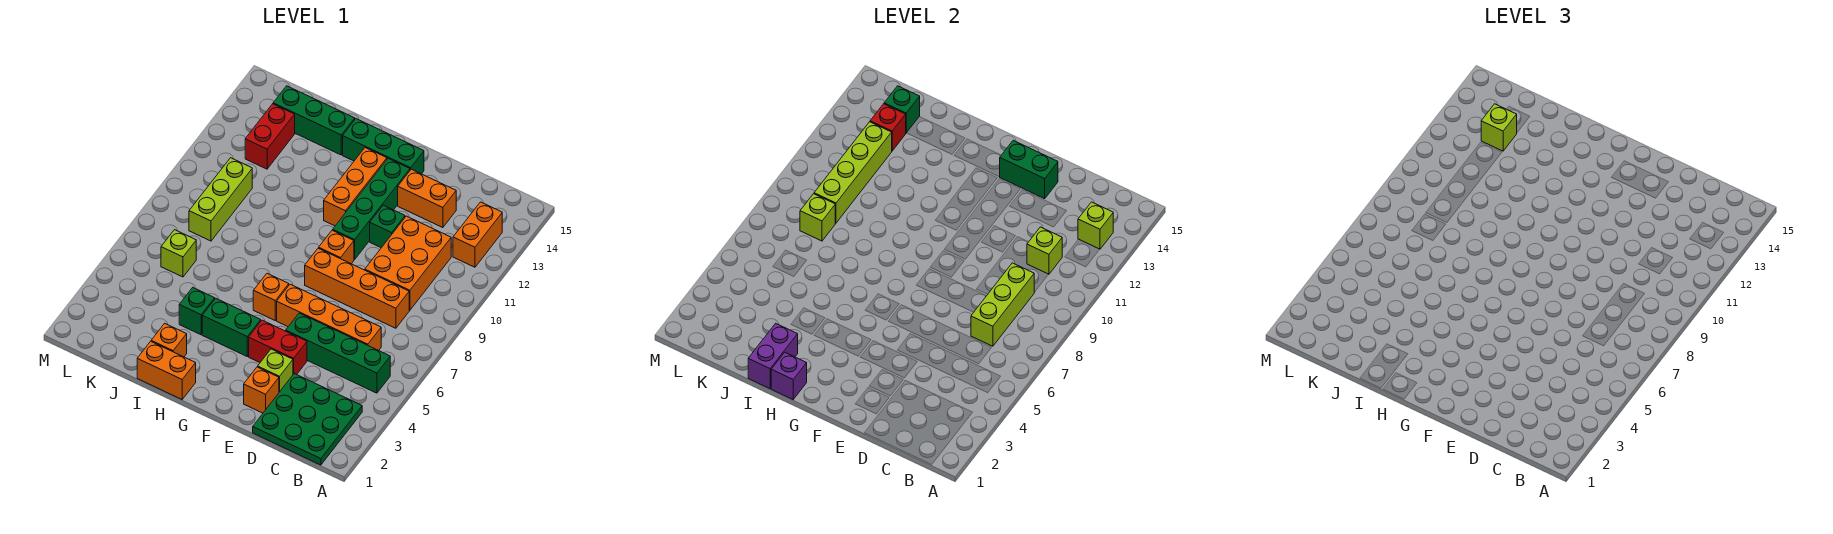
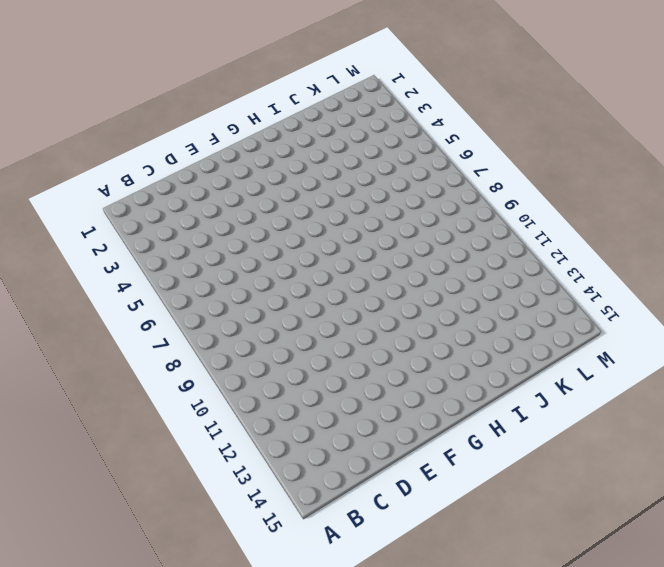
none -> green 3x3 plate [253,374,362,465]
none -> green 1x4 brick [286,313,390,393]
none -> orange 1x2 brick [453,202,502,267]
none -> orange 1x4 brick [277,284,381,351]

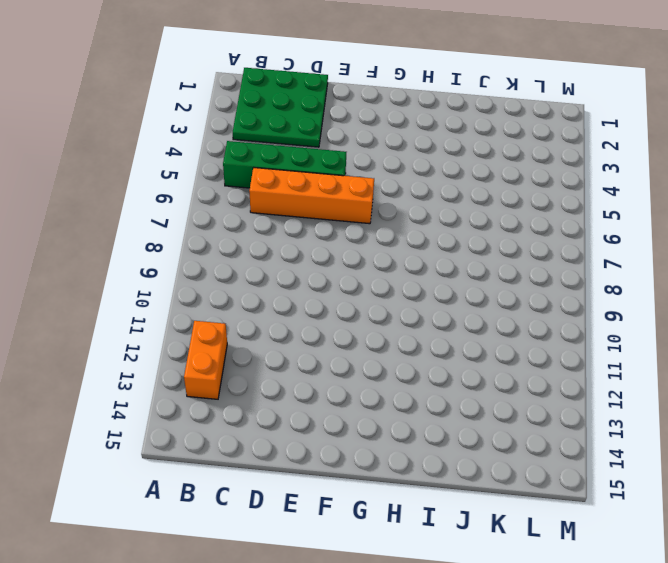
none -> orange 1x4 brick [305,248,409,328]
none -> orange 2x3 brick [365,216,451,310]
none -> orange 1x2 brick [398,169,456,228]
none -> orange 1x1 brick [244,367,279,413]

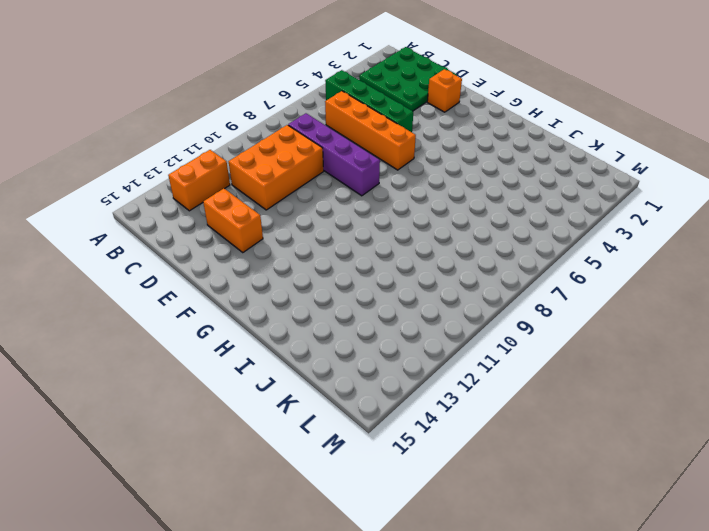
purple 1x4 brick [288,113,380,196] -> orange 1x4 brick [305,248,409,328]
none -> lime 1x1 brick [258,349,293,392]
none -> red 1x2 brick [249,320,307,375]
none -> green 1x1 brick [370,205,405,248]
none -> orange 1x1 brick [319,230,354,264]

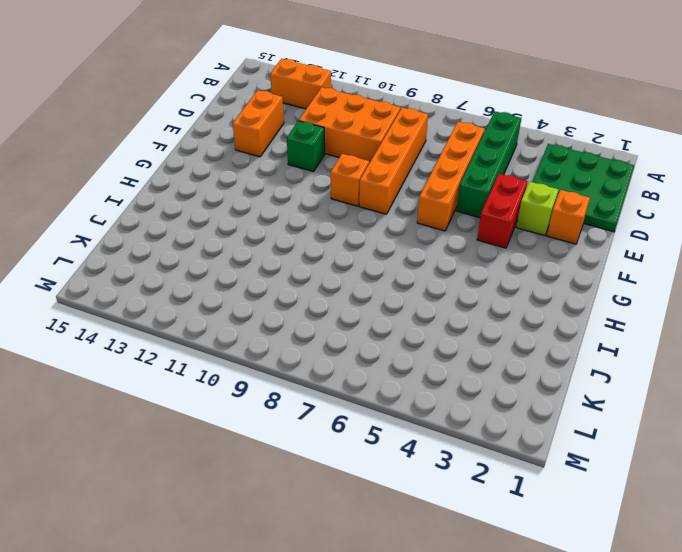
none -> green 1x4 brick [333,158,410,260]
none -> green 1x3 brick [343,119,424,174]
none -> green 1x2 brick [202,299,261,356]
none -> orange 1x1 brick [253,274,289,320]

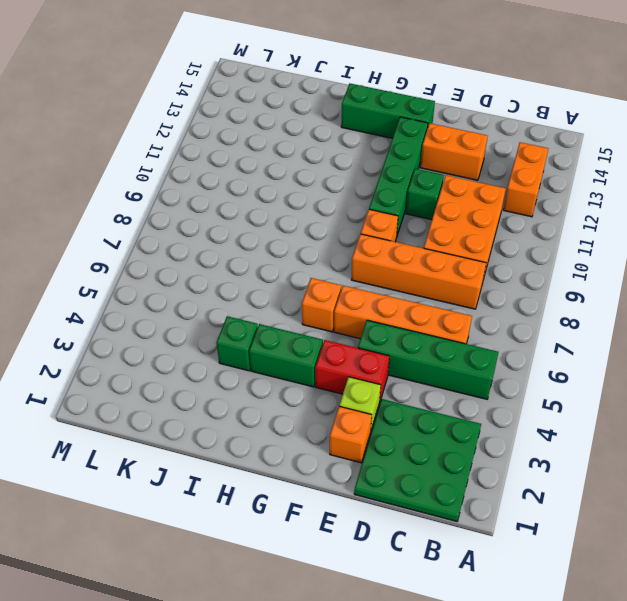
none -> orange 1x3 brick [324,148,387,226]
none -> orange 1x2 brick [137,341,196,399]
none -> orange 1x1 brick [151,323,187,357]
none -> green 1x3 brick [273,86,355,155]

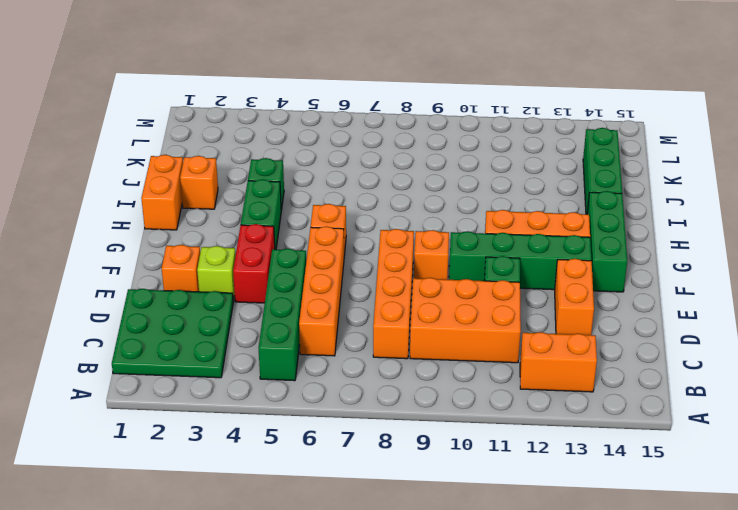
none -> lime 1x1 brick [161,230,196,277]
none -> lime 1x3 brick [189,158,252,241]
none -> red 1x2 brick [245,104,295,169]
none -> lime 1x1 brick [1078,202,1113,249]

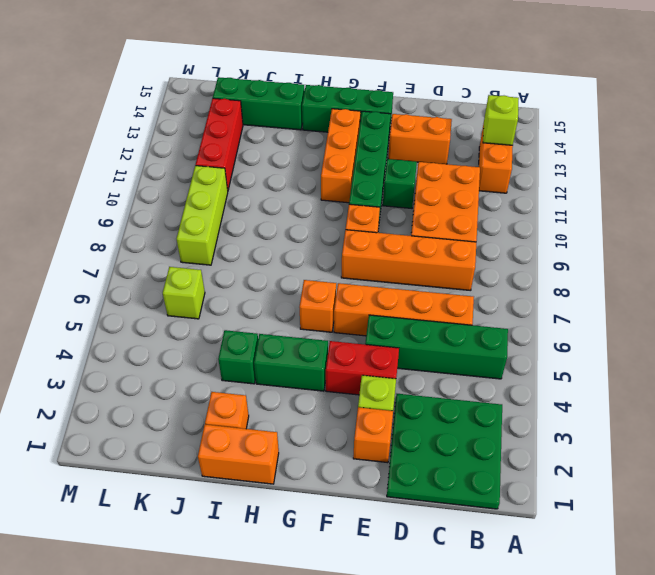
red 1x3 brick [196,98,243,190] -> red 1x2 brick [245,104,295,169]
none -> lime 1x3 brick [971,263,1034,346]
none -> lime 1x1 brick [1027,227,1062,275]
none -> green 1x2 brick [1000,140,1058,199]
none -> purple 1x1 brick [771,352,807,399]

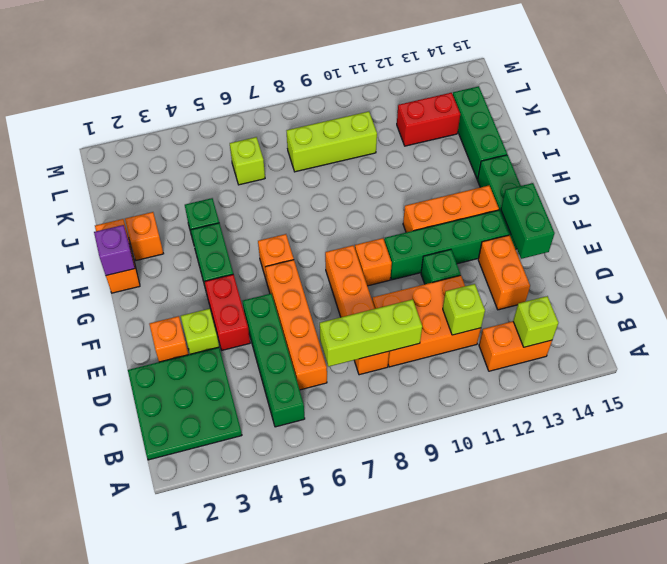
none -> purple 1x2 brick [748,323,798,389]
none -> lime 1x1 brick [800,194,835,241]
none -> lime 1x4 brick [814,122,892,223]
none -> red 1x1 brick [870,104,906,151]

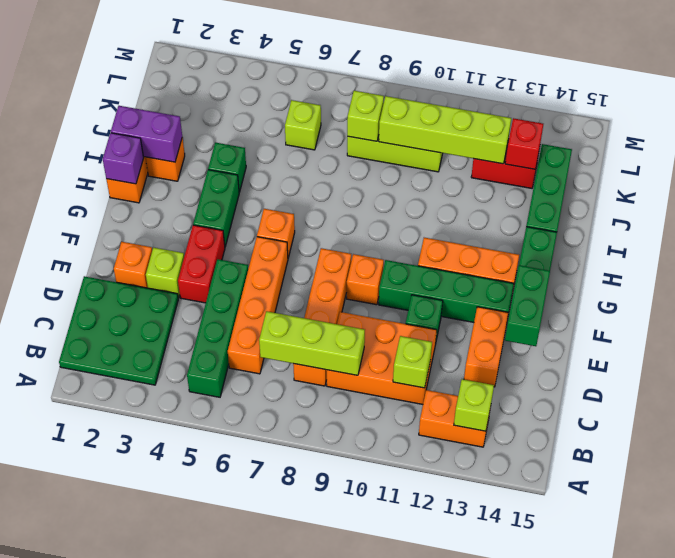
none -> green 1x1 brick [884,86,920,133]
none -> lime 1x1 brick [1481,104,1517,151]

